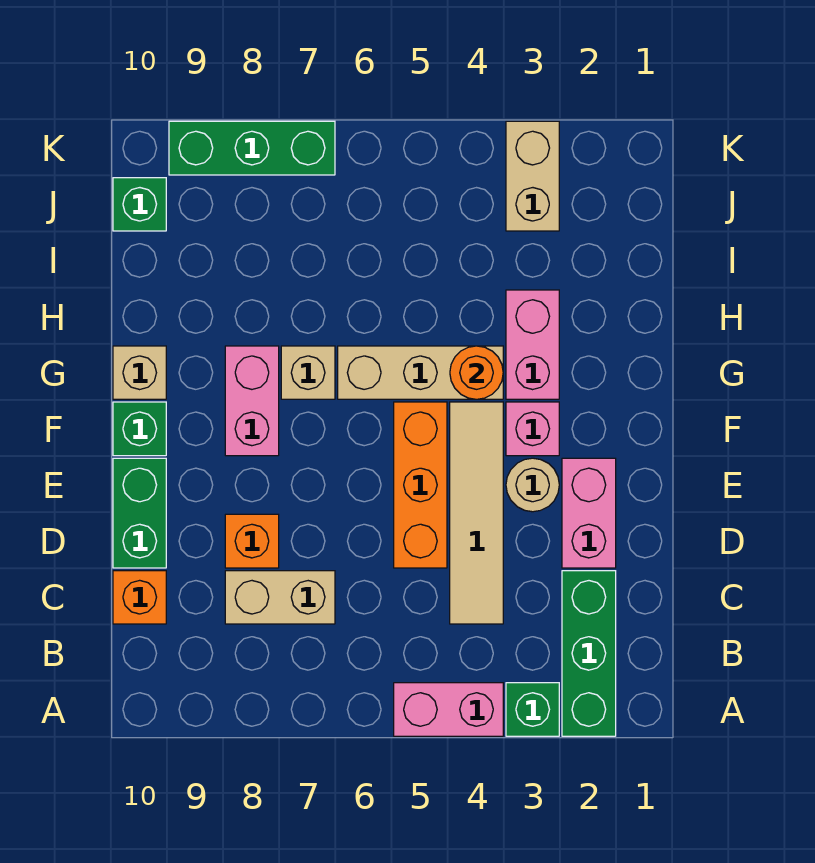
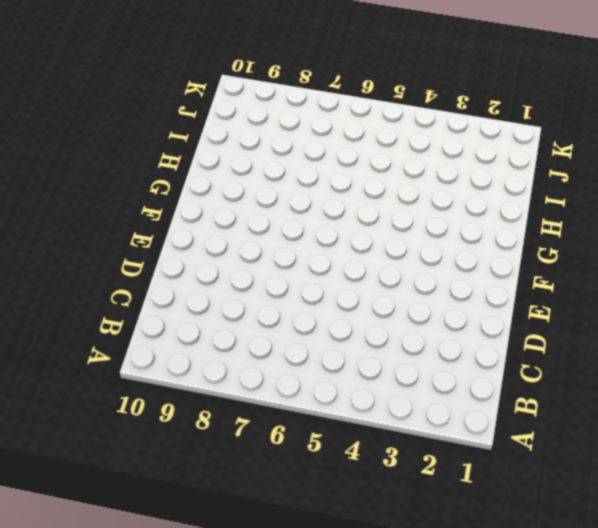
none -> green 1x3 brick [562,571,616,736]
none -> green 1x1 brick [506,683,559,736]
none -> pink 1x2 brick [394,683,503,736]

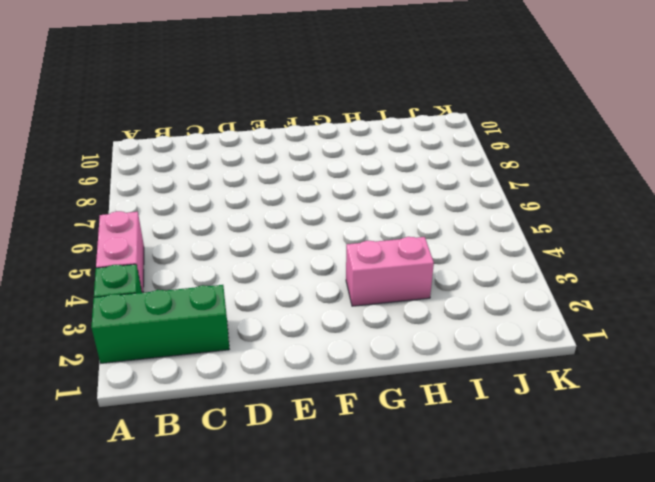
none -> tan 1x4 tile [450,402,503,624]
none -> tan 1x2 brick [225,571,335,624]
none -> orange 1x1 brick [113,571,166,624]

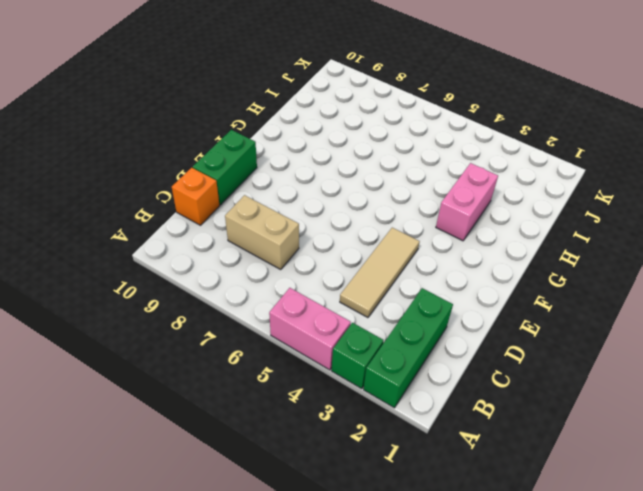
tan 1x3 tile [340,228,420,318] -> tan 1x4 tile [450,402,503,624]
none -> pink 1x2 brick [562,458,616,568]
none -> orange 1x3 brick [394,402,447,568]
none -> orange 1x1 brick [225,514,279,568]

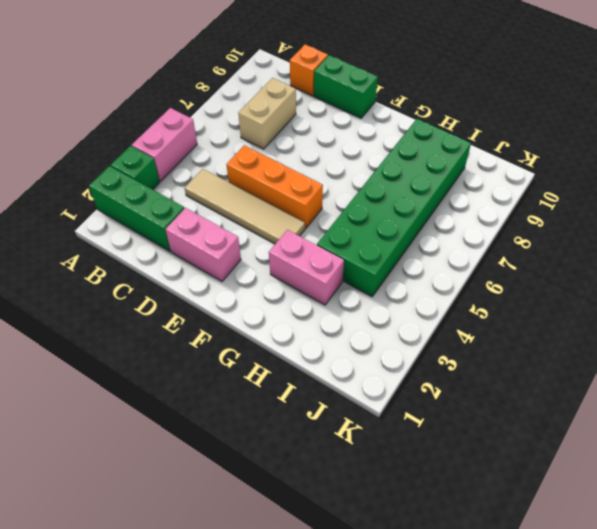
green 2x6 brick [317,119,471,297] -> none
none -> orange 1x1 brick [225,514,279,568]
none -> tan 1x1 round brick [506,458,559,512]
none -> pink 1x1 brick [506,402,559,456]

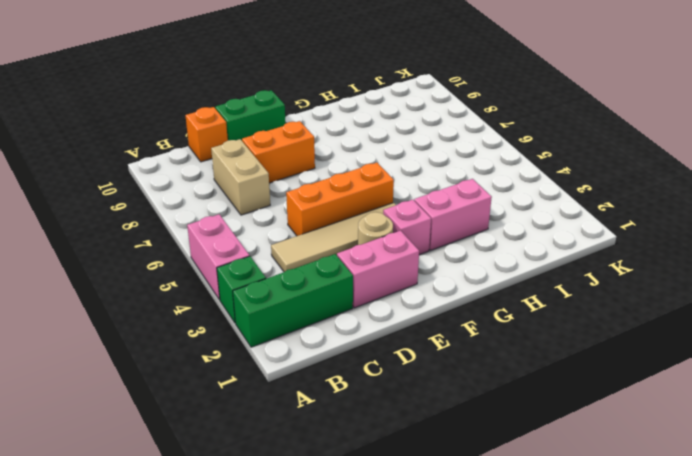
orange 1x2 brick [242,121,315,183] -> orange 1x1 brick [225,514,279,568]
none -> pink 1x2 brick [225,346,279,456]
none -> green 1x1 brick [113,402,166,456]
none -> tan 1x3 brick [338,346,503,399]

